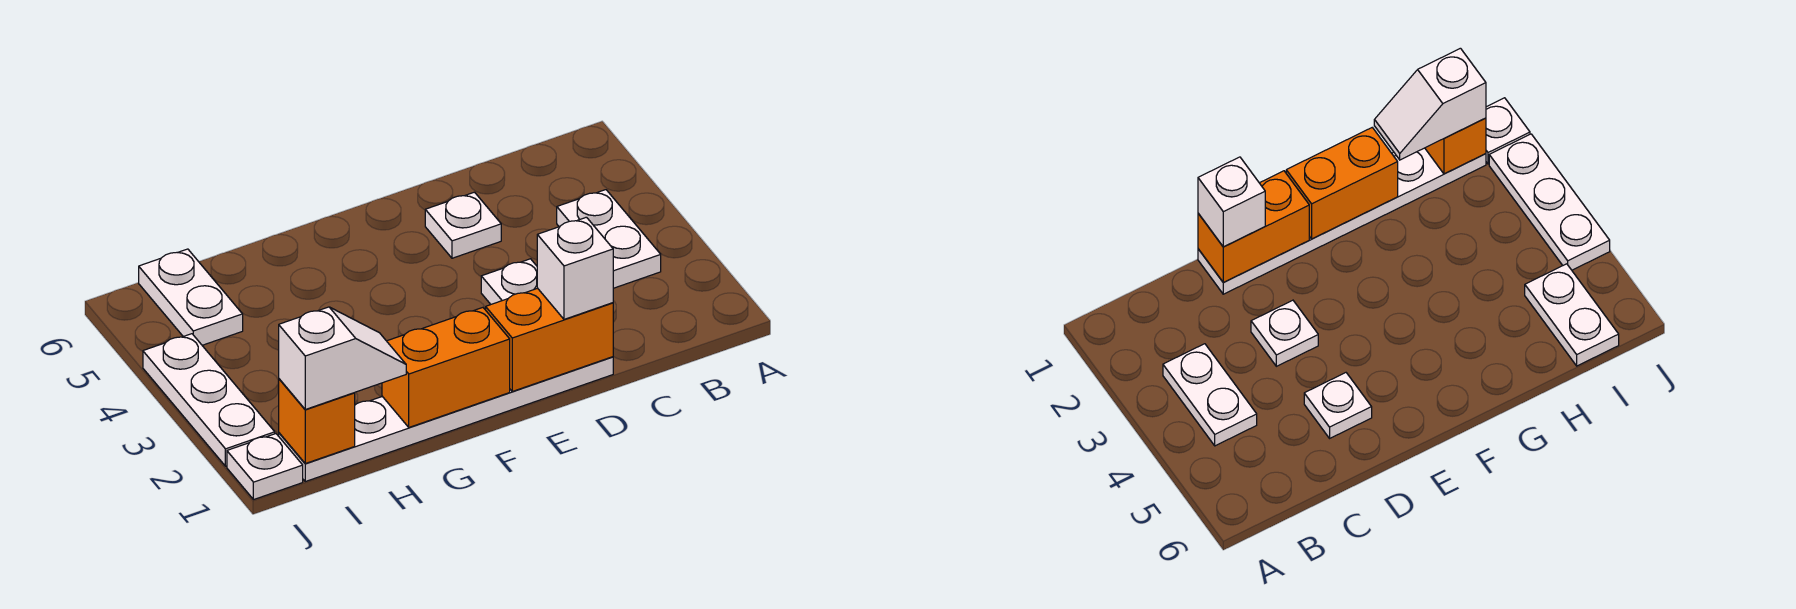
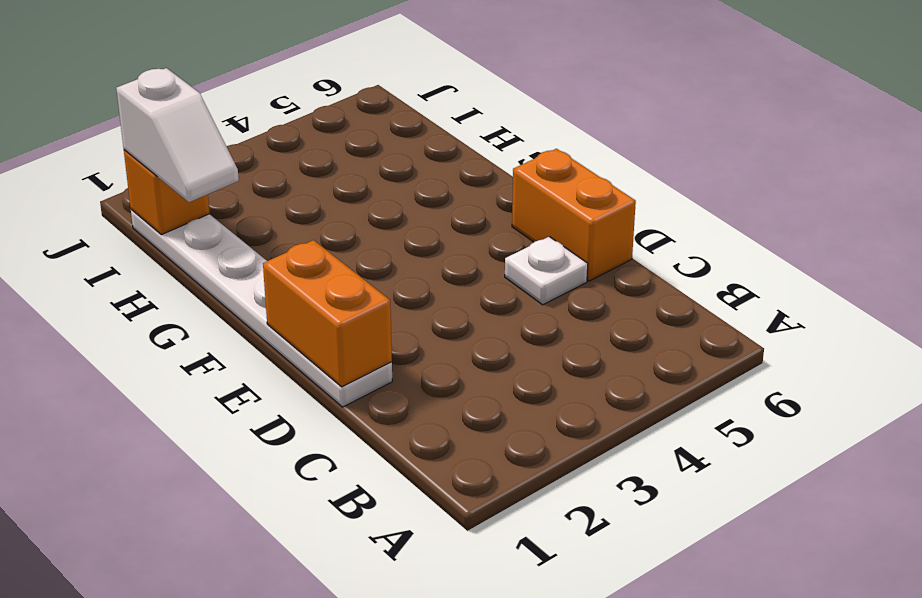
orange 1x2 brick [512,149,636,281] -> orange 1x2 brick moved to [382,308,510,427]
none -> white 1x2 plate [557,190,661,288]
none -> white 1x1 plate [481,259,537,304]
none -> white 1x2 plate [139,249,243,345]

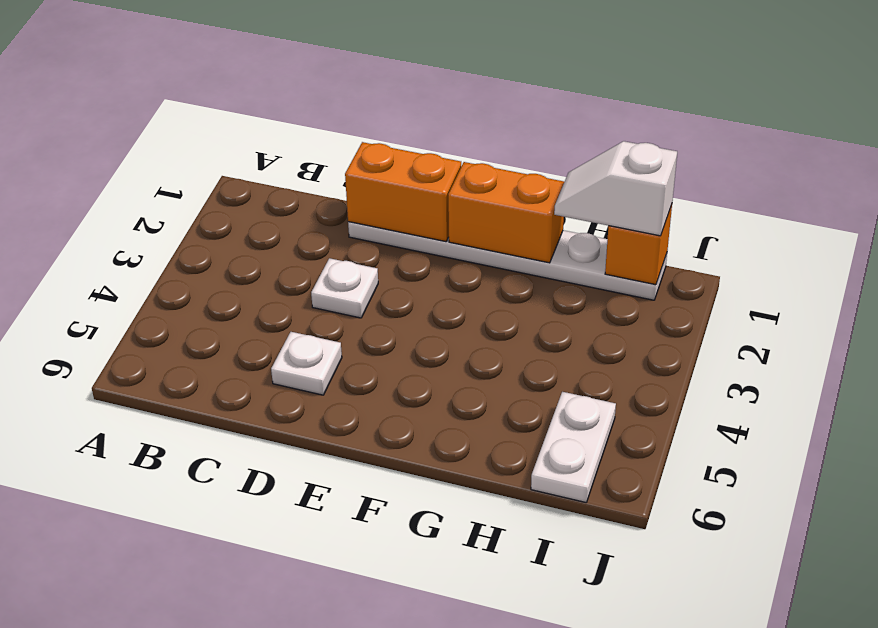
none -> white 1x2 plate [557,190,661,288]
none -> white 1x1 plate [227,434,303,500]
none -> white 1x3 plate [143,334,275,466]

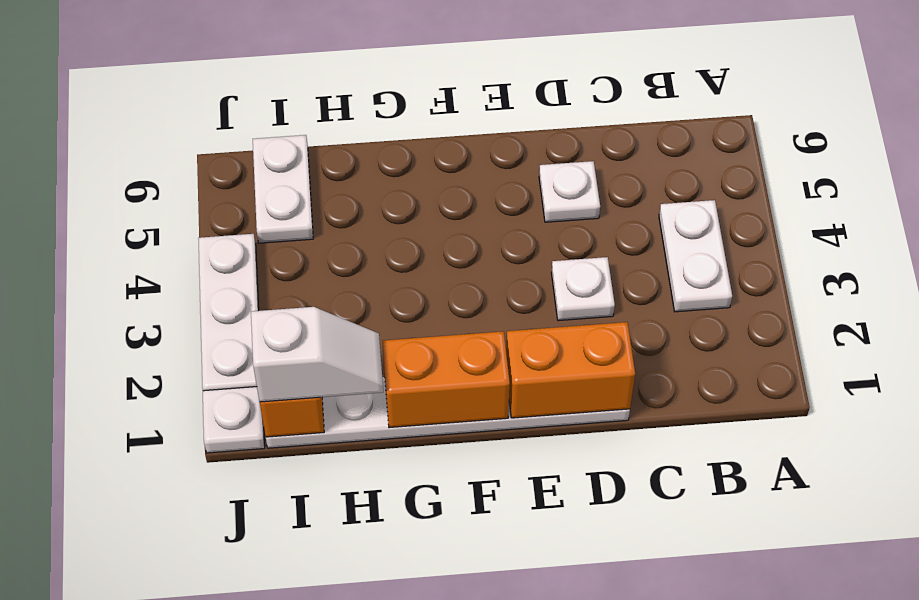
none -> white 1x1 brick [537,217,613,319]

